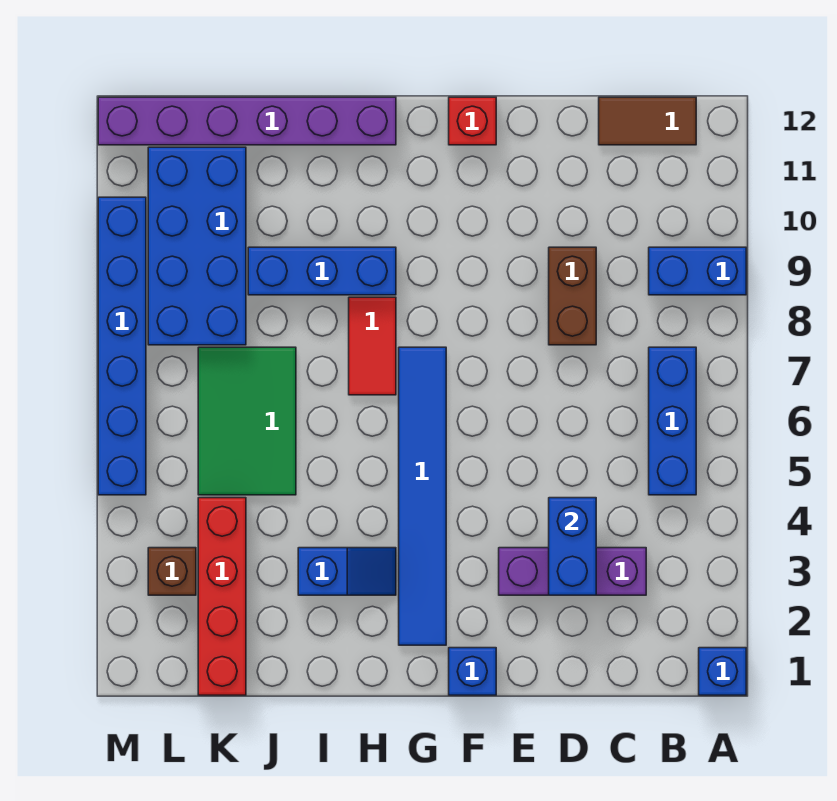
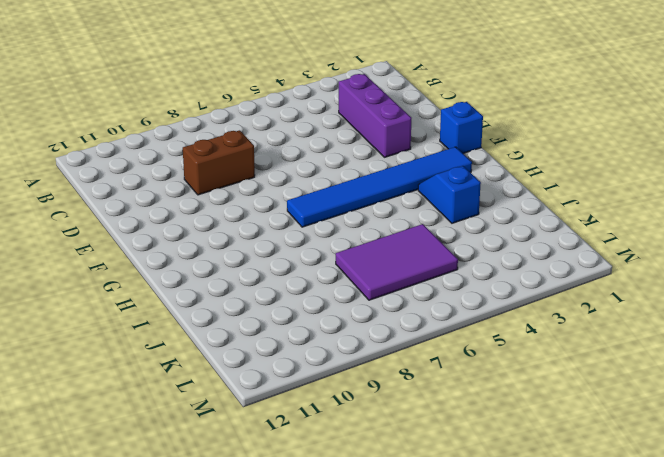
purple 2x3 tile [336,224,458,300] -> green 2x3 tile [198,347,296,495]
none -> blue 1x1 brick [699,648,746,695]
none -> blue 1x2 brick [649,247,746,295]
none -> blue 1x3 brick [649,347,696,495]

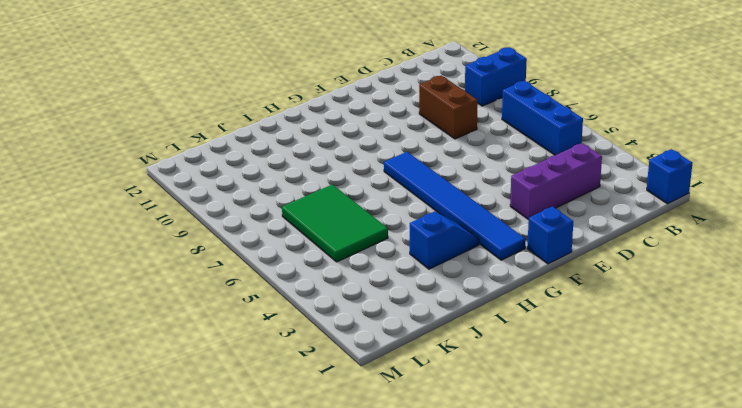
none -> brown 1x2 tile [599,97,696,145]
none -> red 1x1 brick [449,97,496,145]
none -> red 1x2 tile [349,297,396,395]

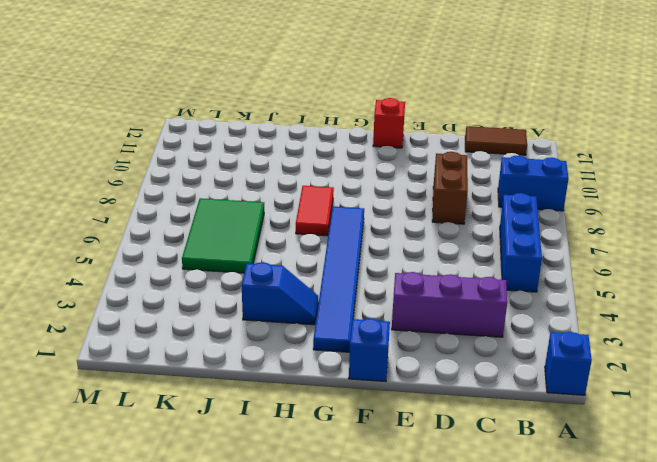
none -> blue 1x3 brick [248,247,396,295]
none -> purple 1x6 brick [98,97,396,145]
none -> red 1x4 brick [198,498,246,695]

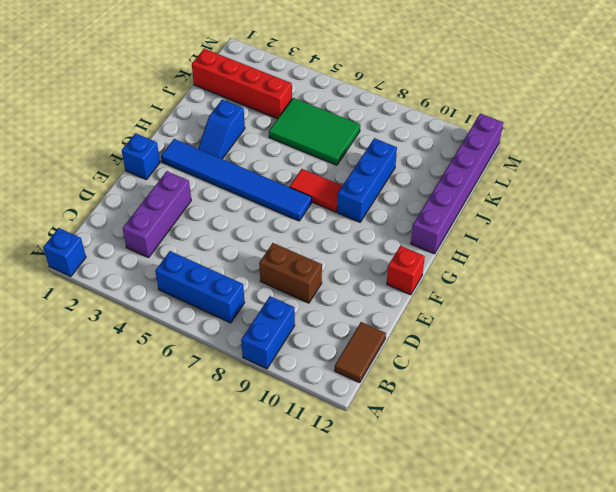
none -> blue 2x4 brick [148,147,246,345]
none -> brown 1x1 brick [148,548,196,595]
none -> blue 1x6 brick [98,197,146,495]

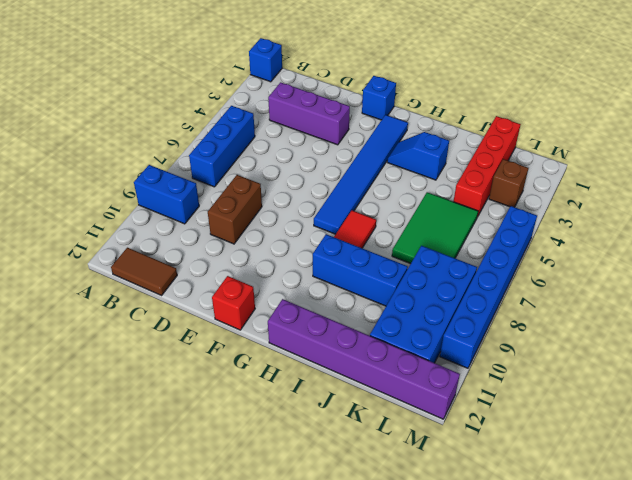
none -> blue 1x2 brick [549,498,596,595]

